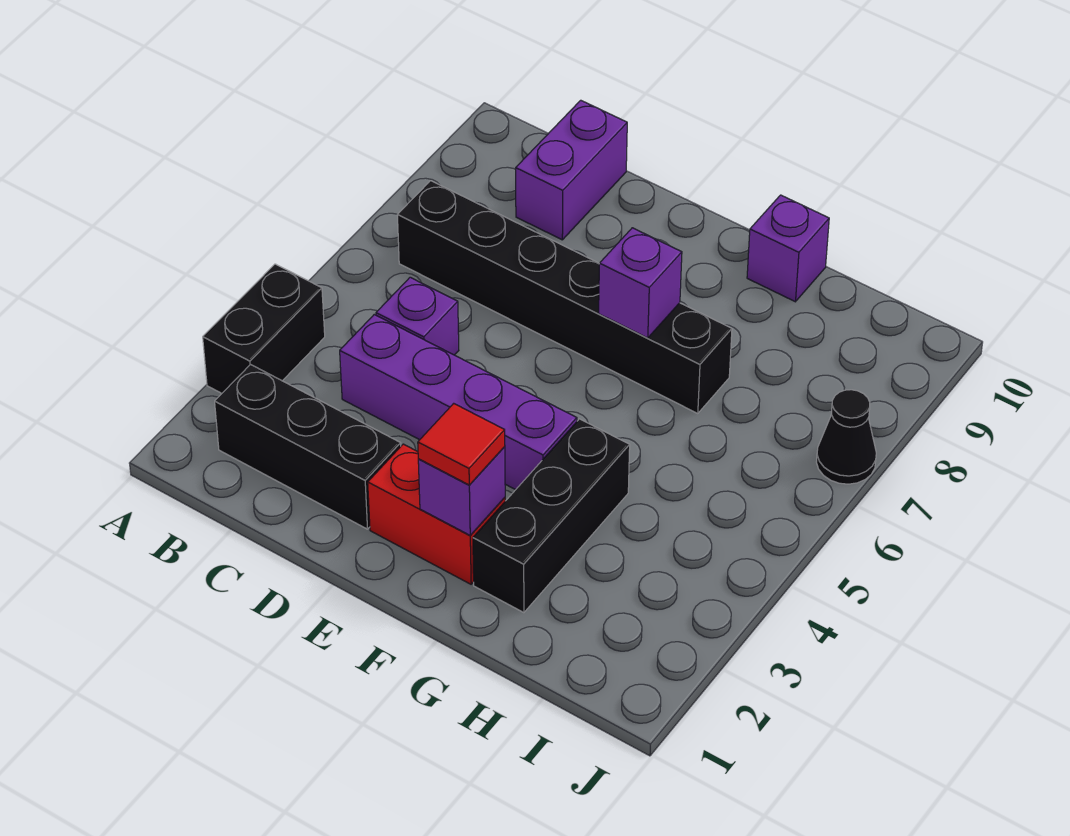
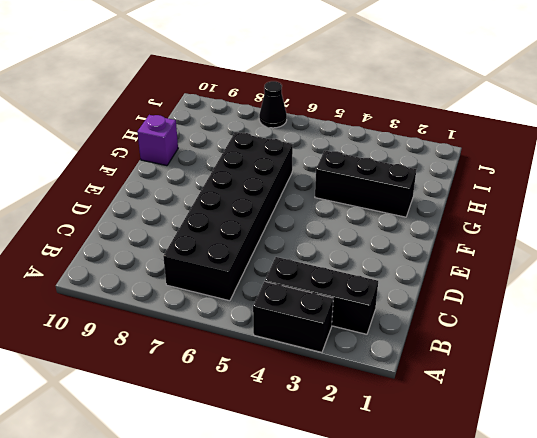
black 1x3 brick [265,257,378,334] -> black 1x3 brick turned to [215,364,401,529]
black 2x6 brick [163,132,293,301] -> black 1x6 brick [397,181,732,414]
none -> purple 1x4 brick [340,315,577,490]
none -> purple 1x1 brick [376,277,459,355]
none -> purple 1x2 brick [516,100,627,240]

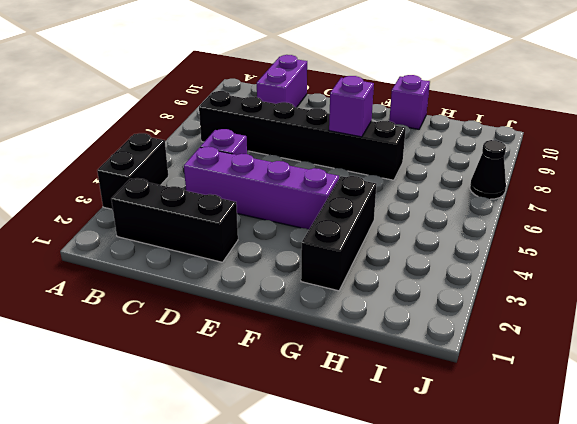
none -> red 1x2 brick [368,444,505,584]
none -> purple 1x1 brick [418,447,505,535]
none -> red 1x1 tile [418,403,505,485]

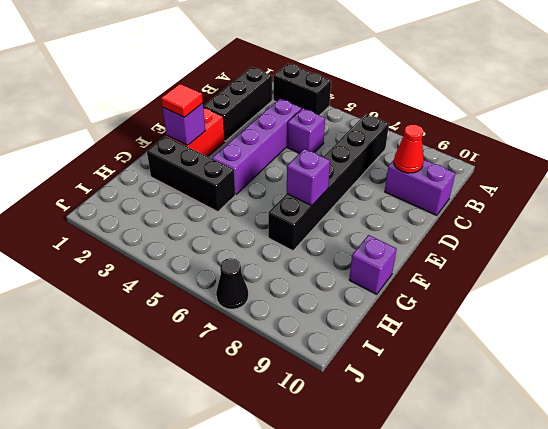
red 1x1 cone [394,124,424,173] -> none

